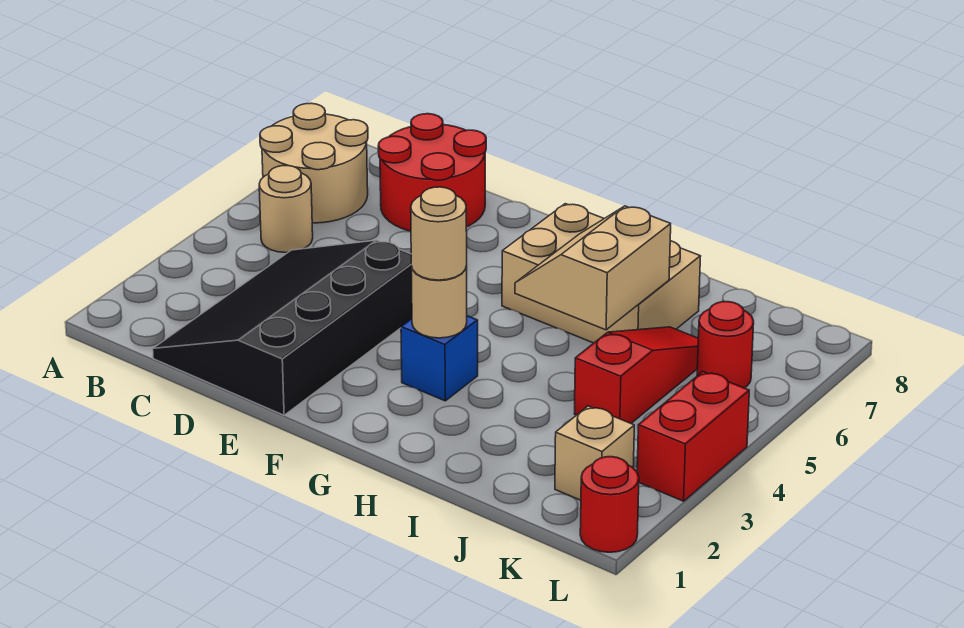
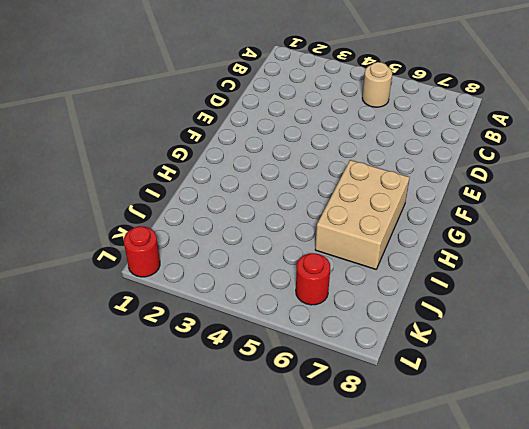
none -> tan 2x2 round brick [260,103,368,223]
none -> black 3x4 slope [153,240,412,415]
none -> red 2x2 round brick [378,114,486,231]

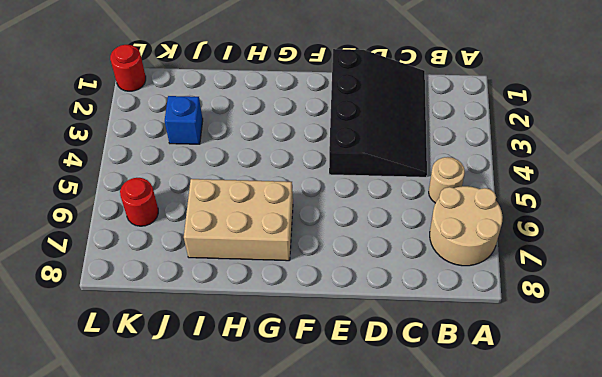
blue 1x1 brick [165,96,203,144] -> blue 1x1 brick moved to [401,316,478,401]
none -> red 2x2 round brick [378,114,486,231]
none -> red 1x3 slope [574,327,698,423]
none -> tan 1x1 brick [555,406,634,500]

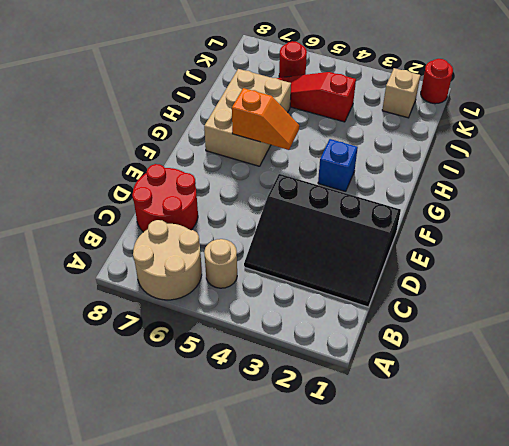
orange 1x2 slope [232,88,299,150] -> none
none -> red 1x2 brick [637,372,749,501]
none -> tan 1x1 round brick [411,266,467,338]
none -> tan 2x2 slope [515,206,671,330]

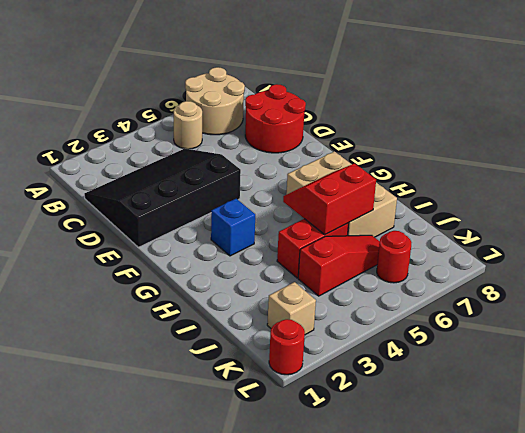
red 2x2 slope [283,164,376,235] -> tan 2x2 slope [515,206,671,330]
red 1x2 brick [277,219,349,278] -> red 1x2 brick moved to [637,372,749,501]
none -> tan 1x1 round brick [411,266,467,338]
none -> tan 1x1 round brick [411,187,467,280]

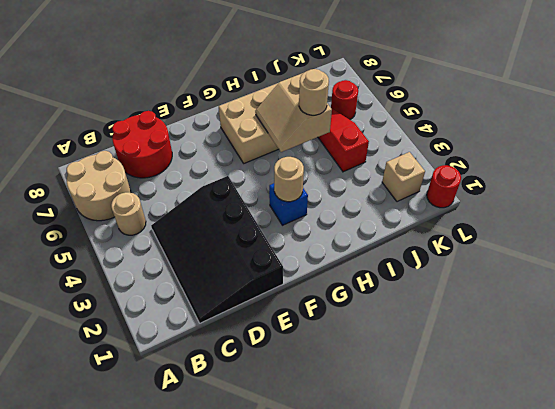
tan 1x1 round brick [299,69,329,115] -> tan 1x1 round brick moved to [411,187,467,280]
none -> red 1x2 brick [637,372,749,501]

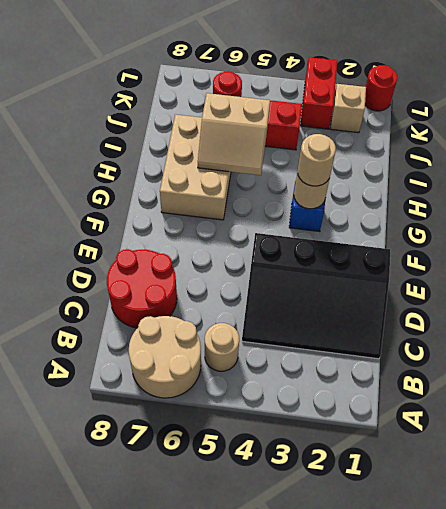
red 1x2 brick [300,57,337,129] -> red 1x2 brick turned to [637,372,749,501]

